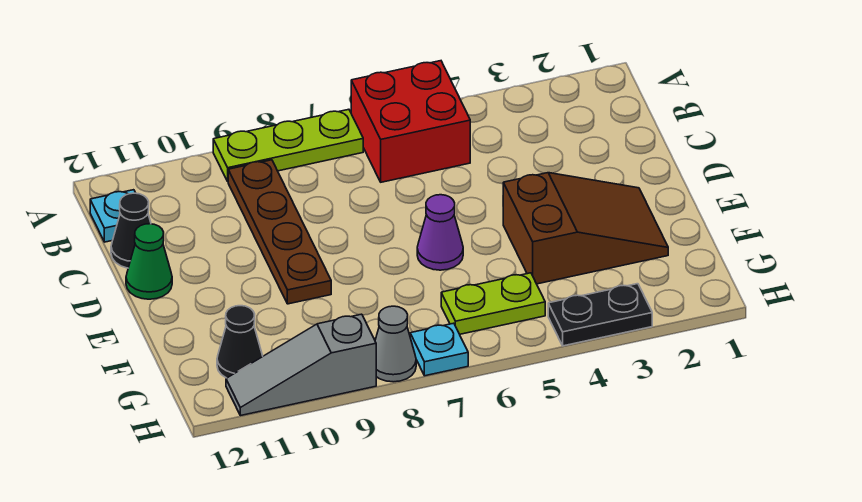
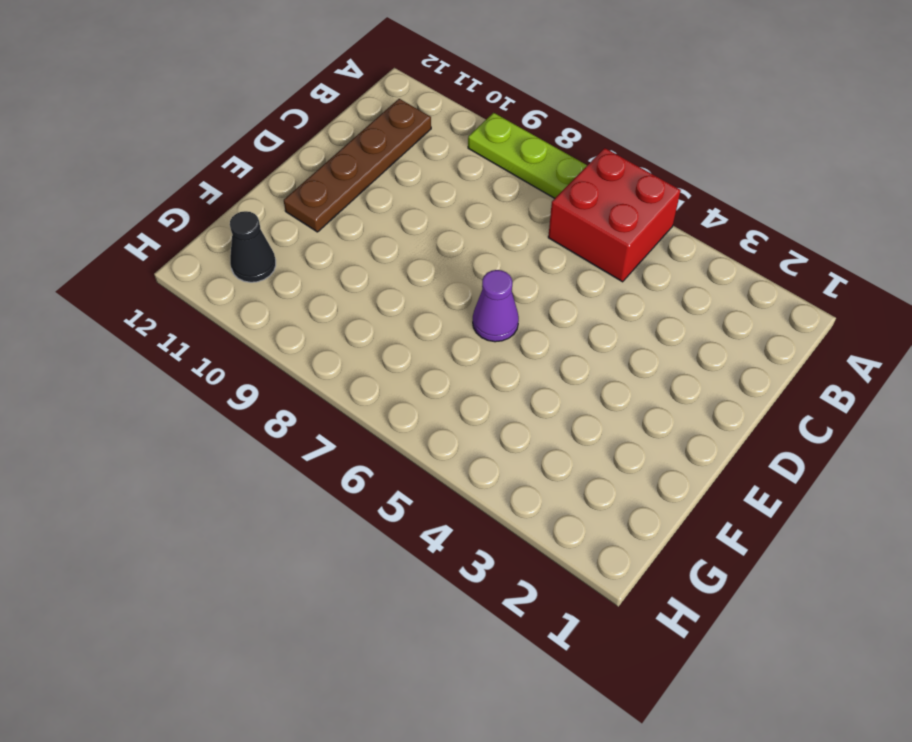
brown 1x4 plate [284,99,431,232] -> brown 1x4 plate moved to [228,160,331,304]
none -> cyan 1x1 plate [90,190,135,242]
none -> black 1x1 cone [111,193,151,268]
none -> green 1x1 cone [126,224,172,299]

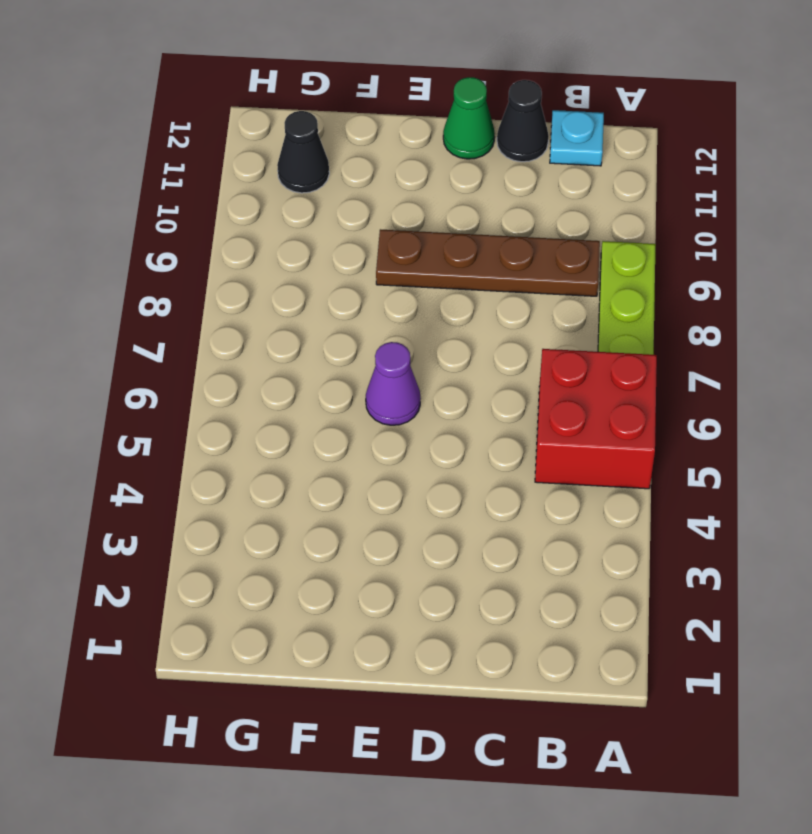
none -> brown 2x3 slope [503,173,668,284]
none -> lime 1x2 plate [441,273,545,334]
none -> black 1x2 plate [548,284,652,346]

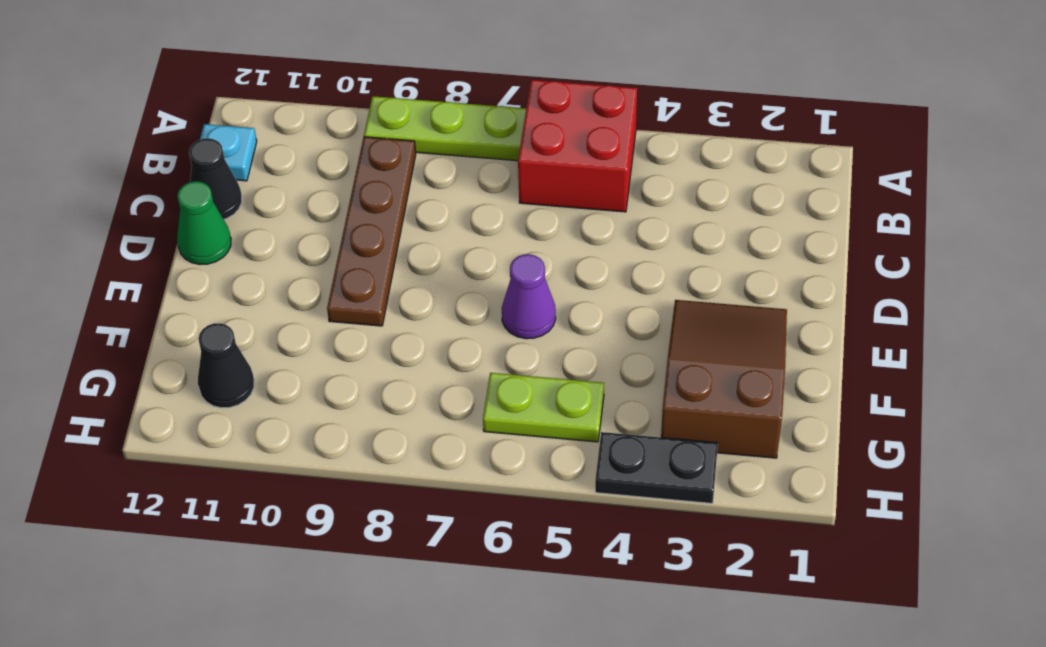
brown 2x3 slope [661,300,787,458] -> brown 2x3 slope turned to [503,173,668,284]
none -> cyan 1x1 plate [410,323,468,376]
none -> grey 1x1 cone [375,306,416,382]
none -> grey 1x3 slope [226,314,376,416]

